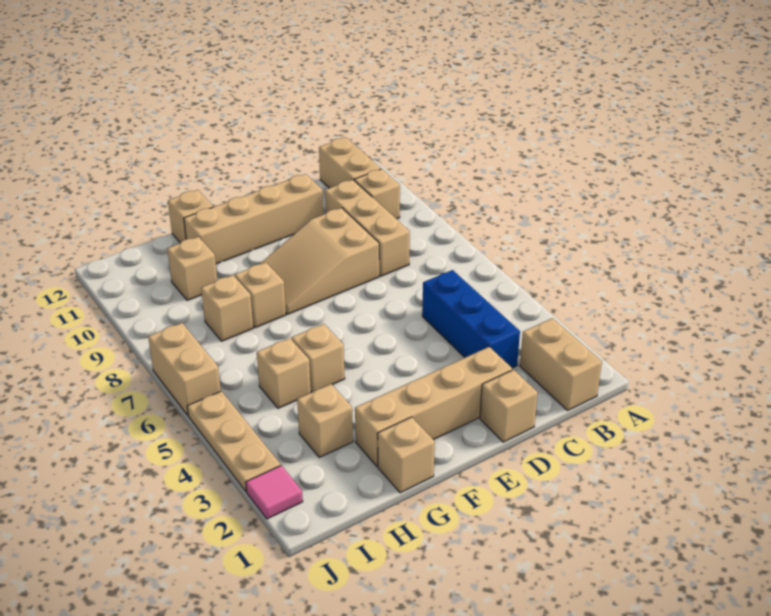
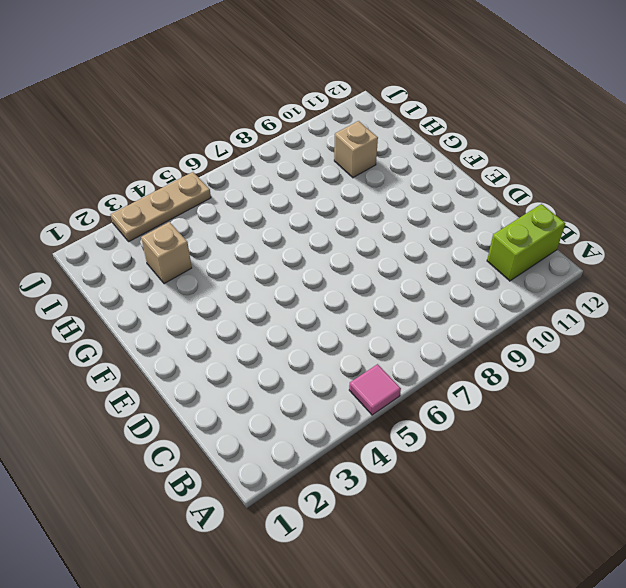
pink 1x1 tile [349,364,401,415] -> pink 1x1 tile moved to [246,465,303,519]
lime 1x2 brick [487,204,565,281] -> tan 1x2 brick [319,138,381,188]
none -> tan 1x2 brick [520,318,602,410]
none -> tan 1x1 brick [354,169,400,219]
none -> blue 1x3 brick [422,270,520,368]

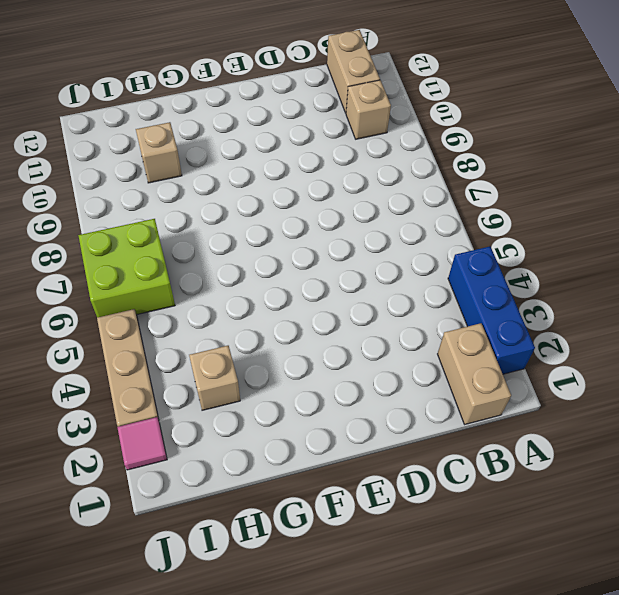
blue 1x3 brick [448,247,535,374] -> blue 1x3 brick moved to [422,270,520,368]
lime 2x2 brick [78,219,175,318] -> tan 1x2 brick [148,323,221,415]
none -> tan 1x3 brick [325,180,410,276]
none -> tan 1x1 brick [480,370,538,442]
none -> tan 1x4 brick [355,347,512,466]

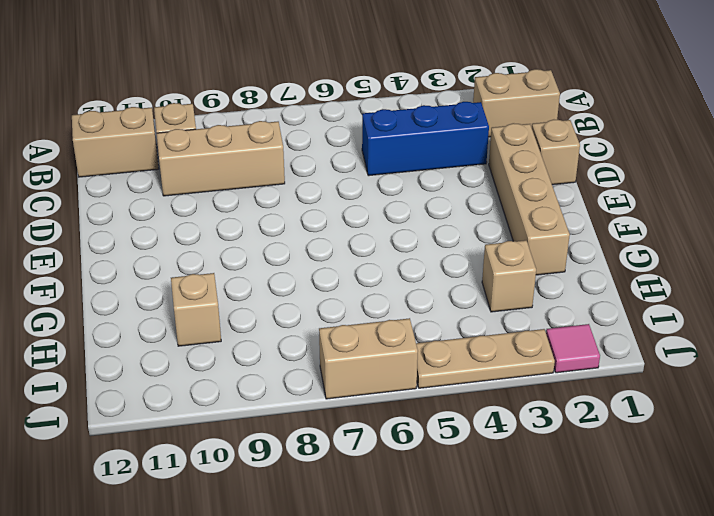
none -> tan 2x3 slope [260,208,379,314]
none -> tan 1x4 brick [184,174,323,264]
none -> tan 1x1 brick [378,417,435,493]

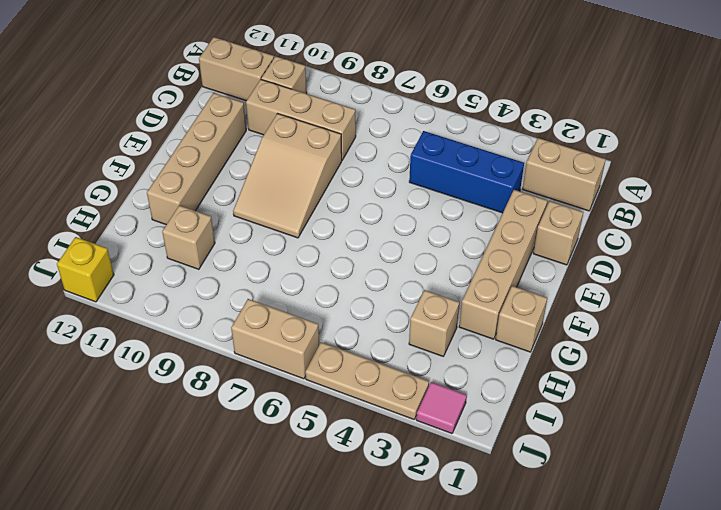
yellow 1x1 brick [57,237,114,302] -> none
none -> tan 1x1 brick [292,324,345,392]
none -> tan 1x1 brick [235,262,286,328]
none -> tan 1x1 brick [168,190,213,243]

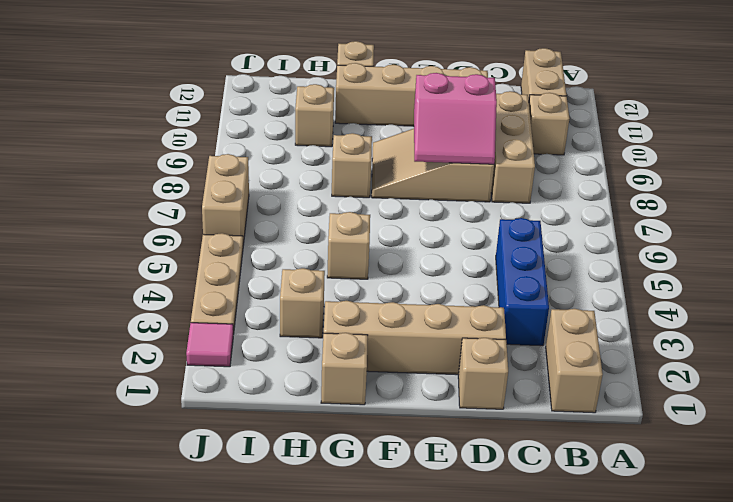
pink 2x2 slope [414,73,497,164] -> none
none -> tan 1x1 brick [257,338,311,408]
none -> tan 1x1 brick [201,275,253,341]

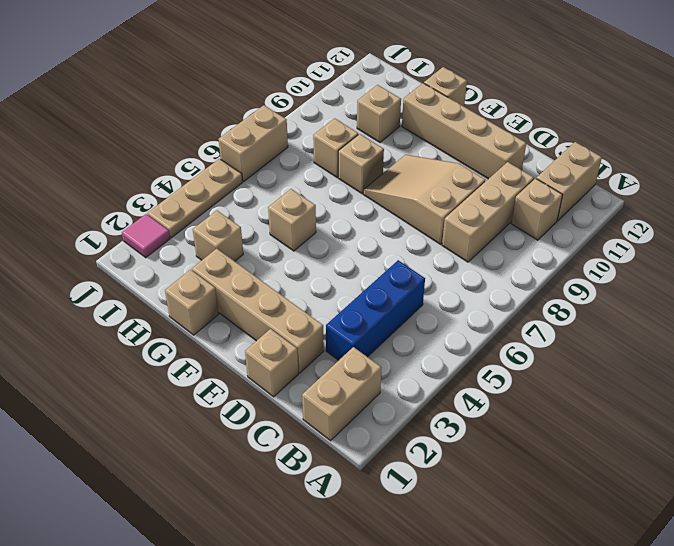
none -> tan 1x1 brick [257,338,311,408]

